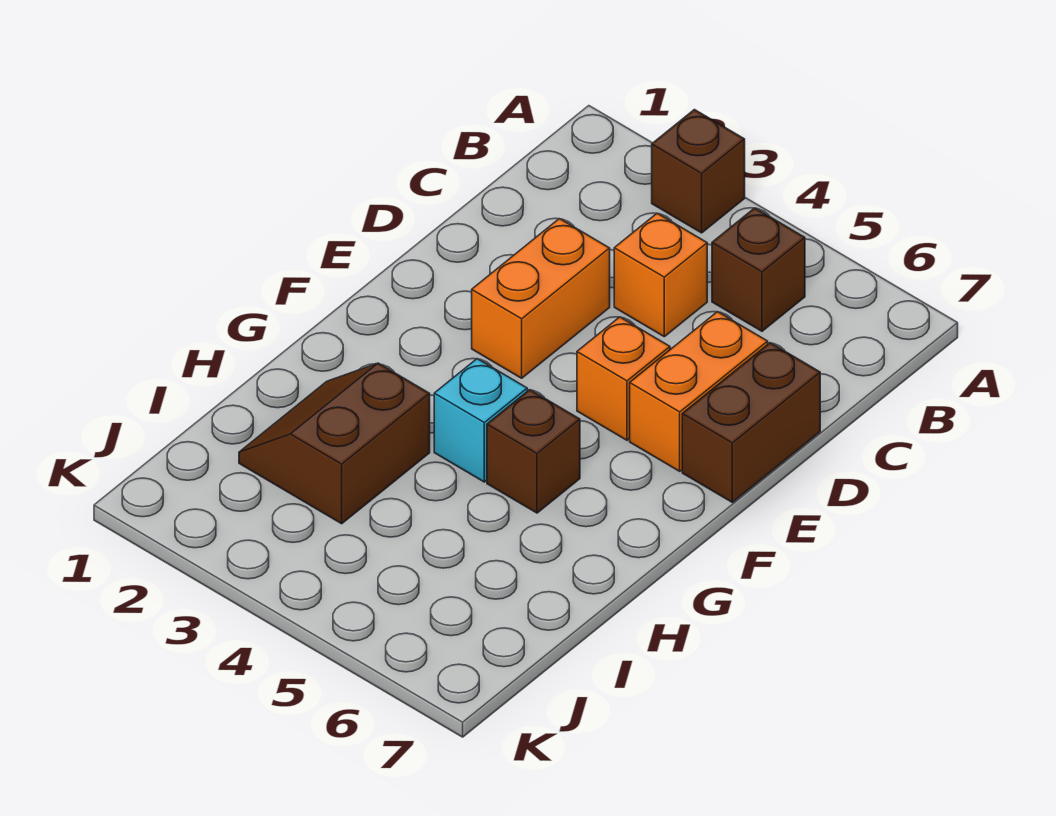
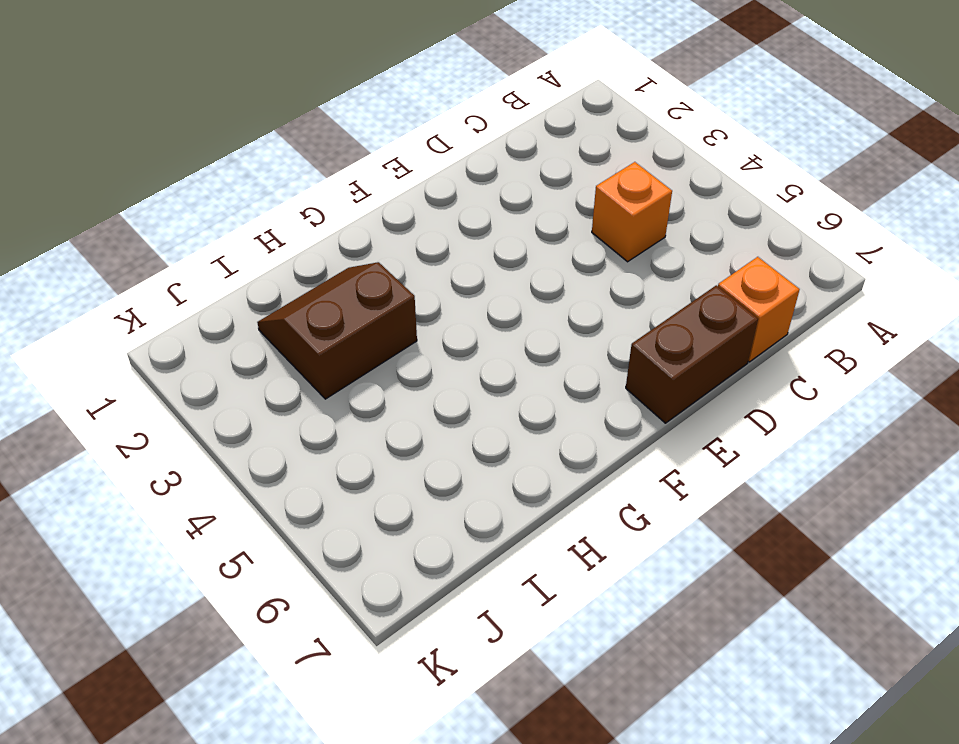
orange 1x1 brick [718,257,800,362] -> orange 1x1 brick moved to [577,317,670,440]
none -> brown 1x1 brick [652,110,745,233]
none -> brown 1x1 brick [712,208,805,331]

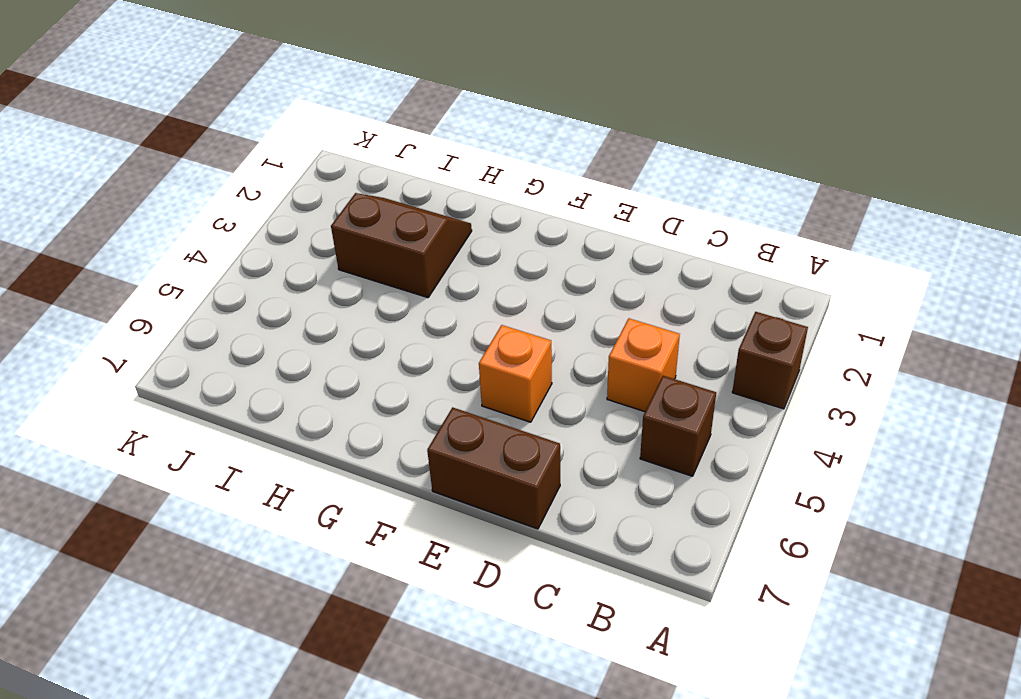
none -> orange 1x2 brick [472,219,610,378]
none -> orange 1x2 brick [630,312,768,471]

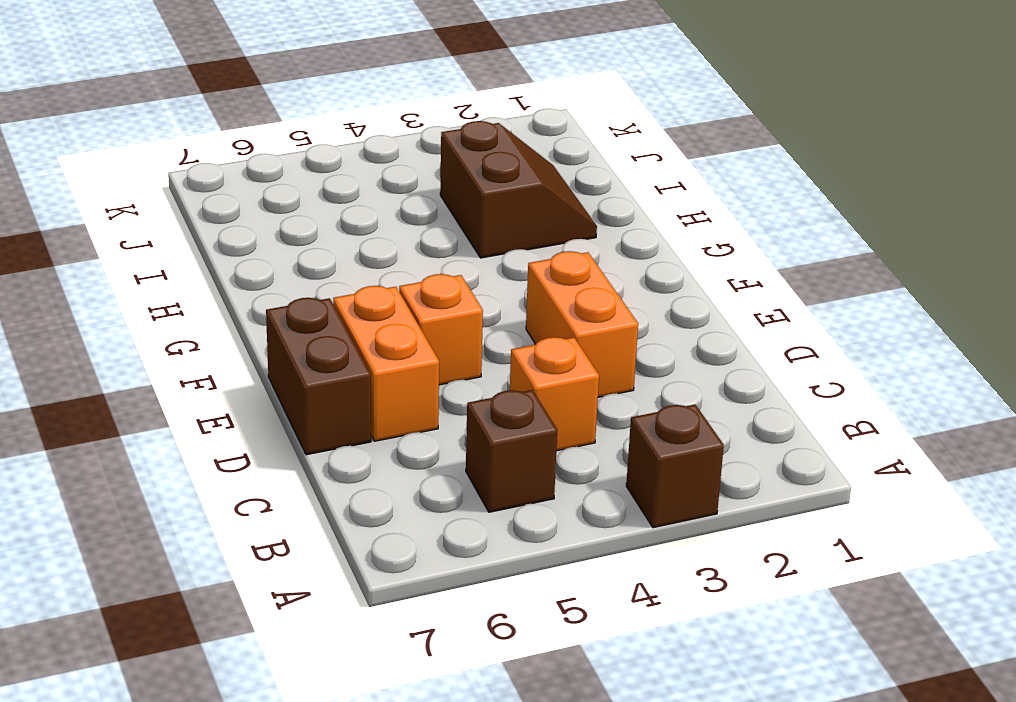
none -> cyan 1x1 brick [434,359,527,482]
none -> brown 1x1 brick [487,390,580,513]

